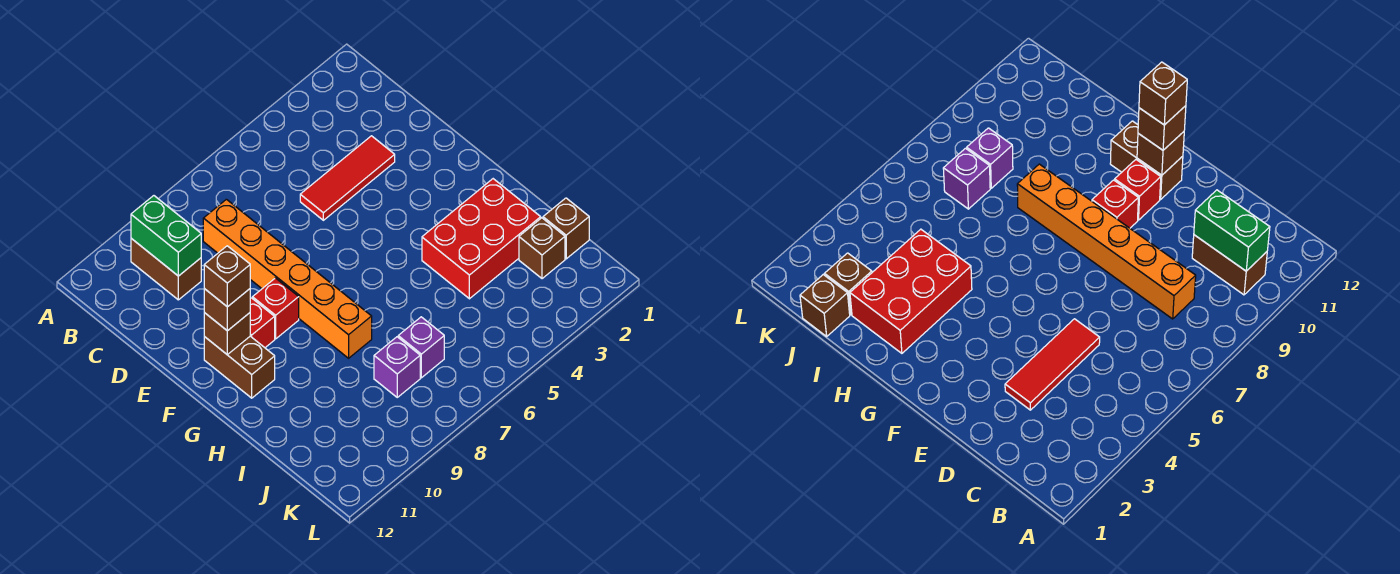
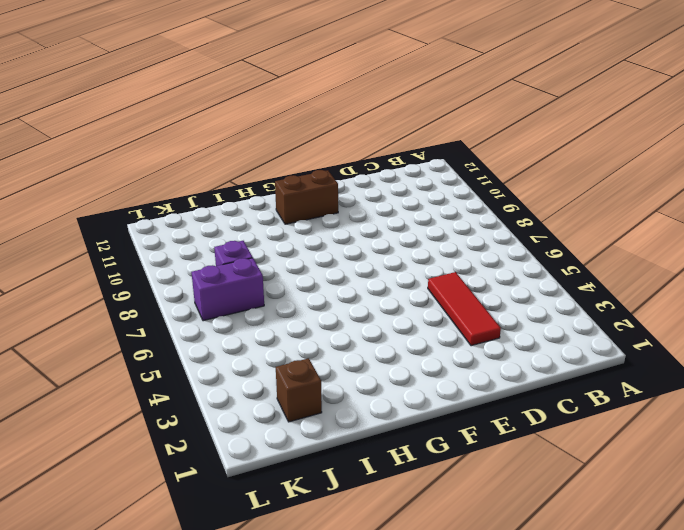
purple 1x2 brick [191,258,264,321] -> purple 1x1 brick [398,317,444,378]
none -> brown 1x2 brick [131,238,201,300]
none -> orange 1x6 brick [203,199,372,358]
none -> red 1x1 brick [252,278,299,339]

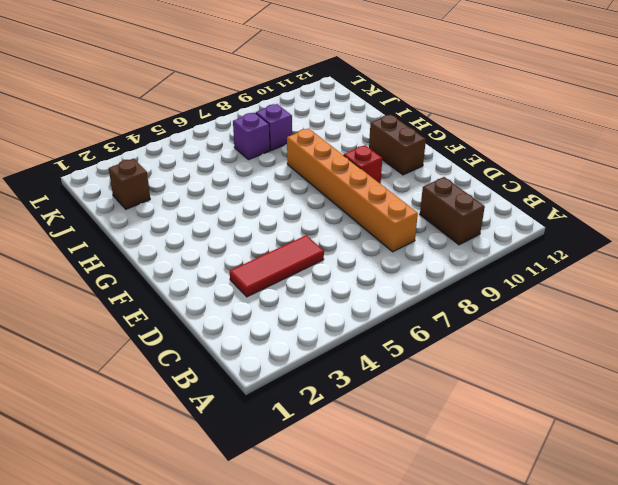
none -> red 1x1 brick [250,298,275,348]
none -> red 2x3 brick [422,179,541,299]
none -> brown 1x1 brick [543,198,589,259]

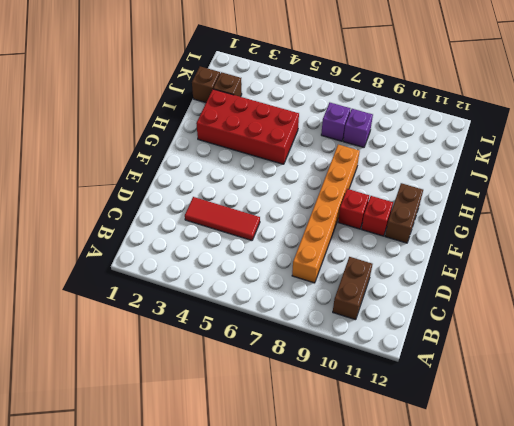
red 2x4 brick [196,89,299,164] -> red 2x3 brick [422,179,541,299]
none -> green 1x2 brick [131,196,201,276]
none -> brown 1x1 brick [204,313,250,355]
none -> brown 1x1 brick [204,289,250,331]

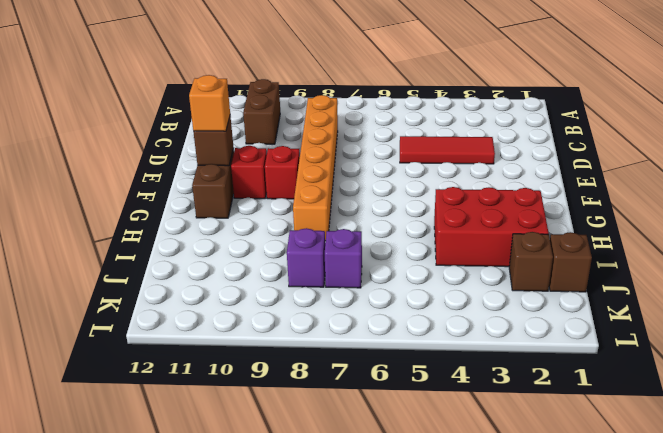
orange 1x1 brick [189,75,230,131] -> brown 1x1 brick [204,289,250,331]
none -> green 1x2 brick [131,196,201,276]
none -> brown 1x1 brick [204,246,250,307]

